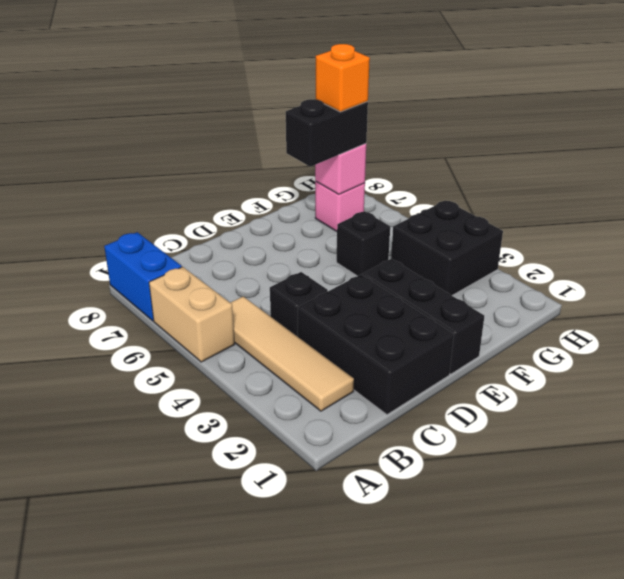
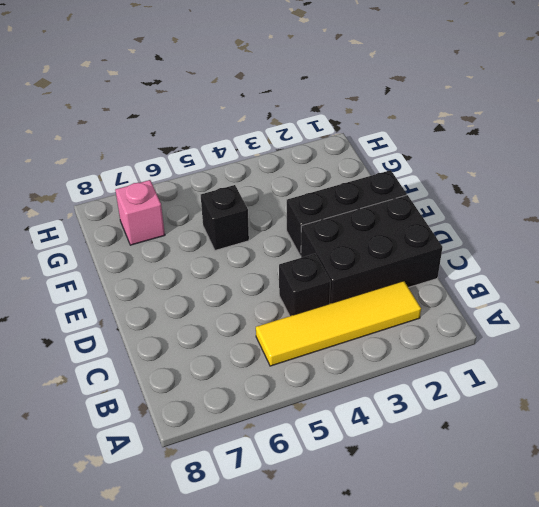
yellow 1x4 tile [256,281,421,366] -> tan 1x4 tile [230,297,354,411]
none -> tan 1x2 brick [149,267,235,362]
none -> blue 1x2 brick [104,232,182,321]
none -> black 2x2 brick [391,201,503,295]

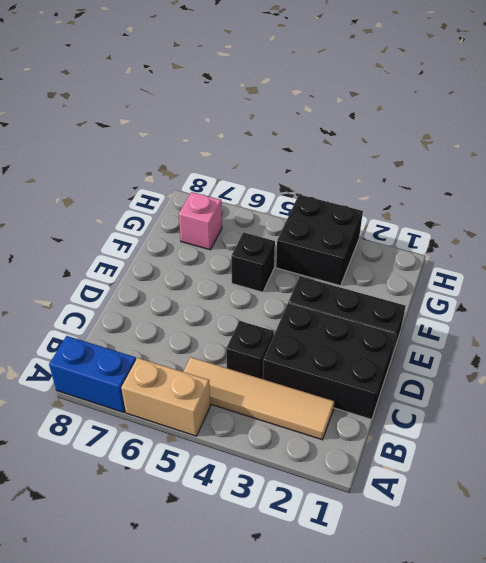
none -> pink 1x1 brick [315,144,366,195]
none -> black 1x2 brick [286,99,368,167]
none -> orange 1x1 brick [316,44,370,112]

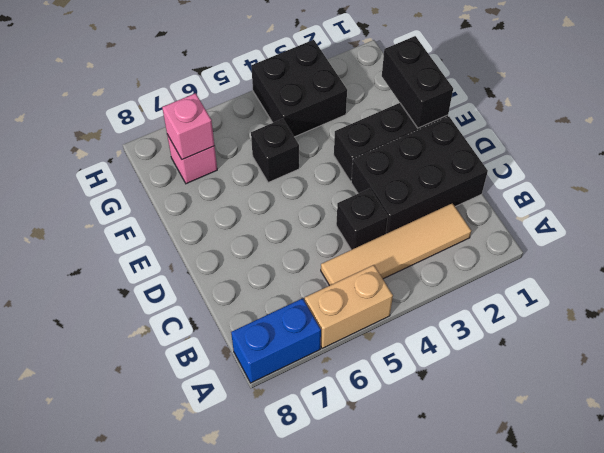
black 1x2 brick [382,36,453,128] -> black 1x2 brick moved to [286,99,368,167]
none -> orange 1x1 brick [316,44,370,112]

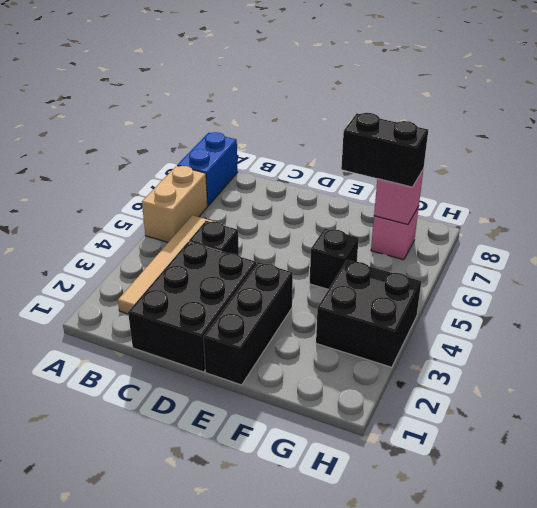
none -> orange 1x1 brick [316,44,370,112]

